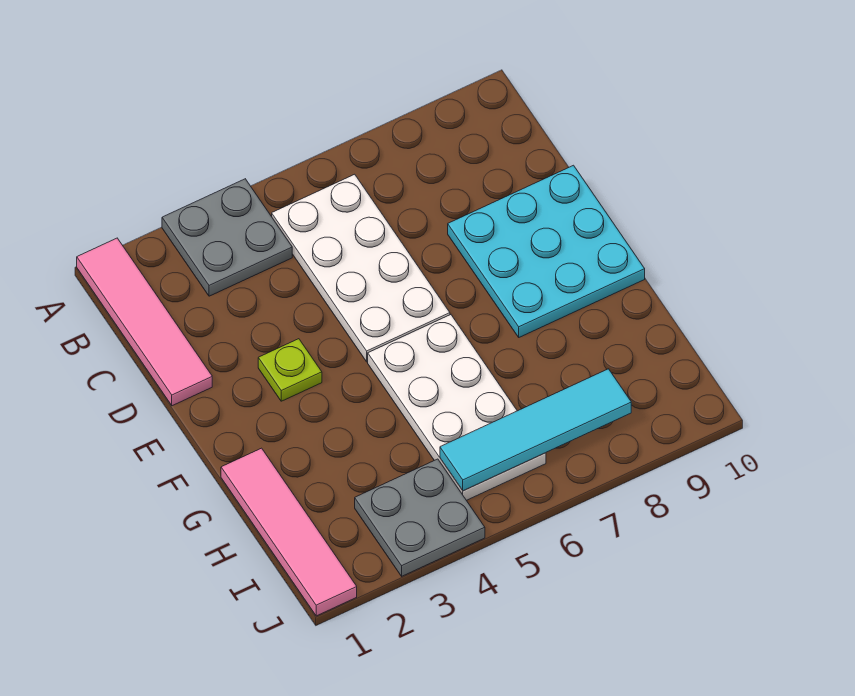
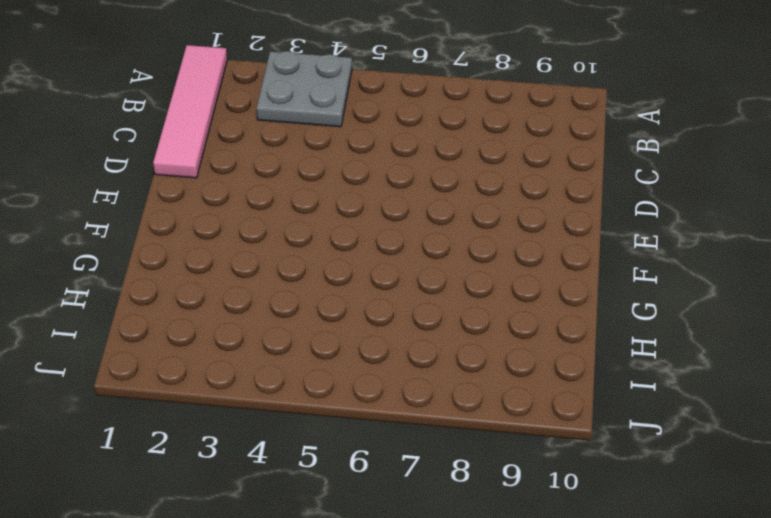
none -> white 2x4 plate [272,174,450,362]
none -> cyan 3x3 plate [448,165,645,337]

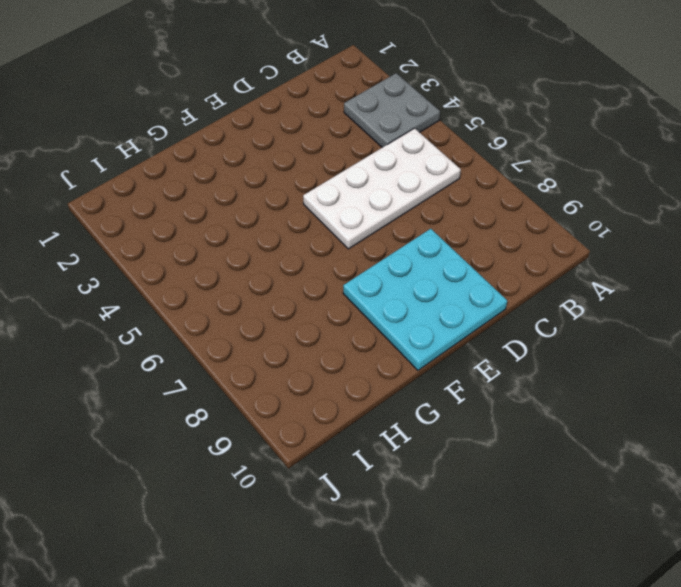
none -> pink 1x4 tile [77,238,212,406]
none -> lime 1x1 plate [258,339,322,401]

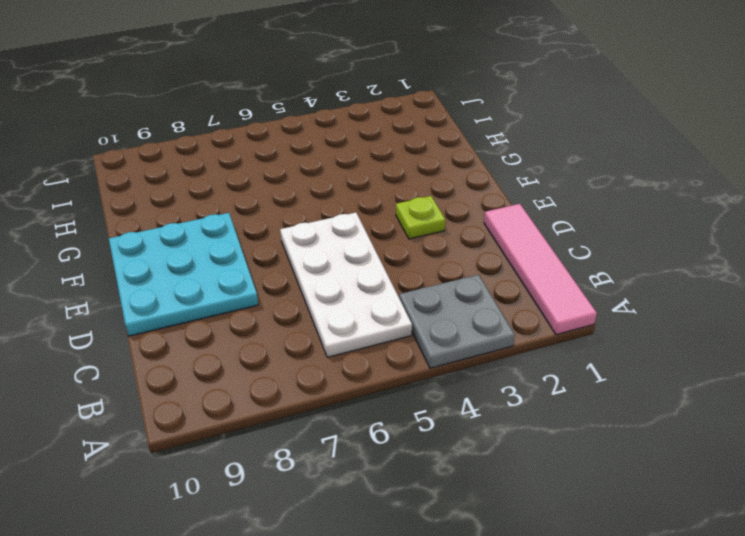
none -> white 2x4 plate [368,315,546,500]
none -> pink 1x4 tile [221,448,357,616]

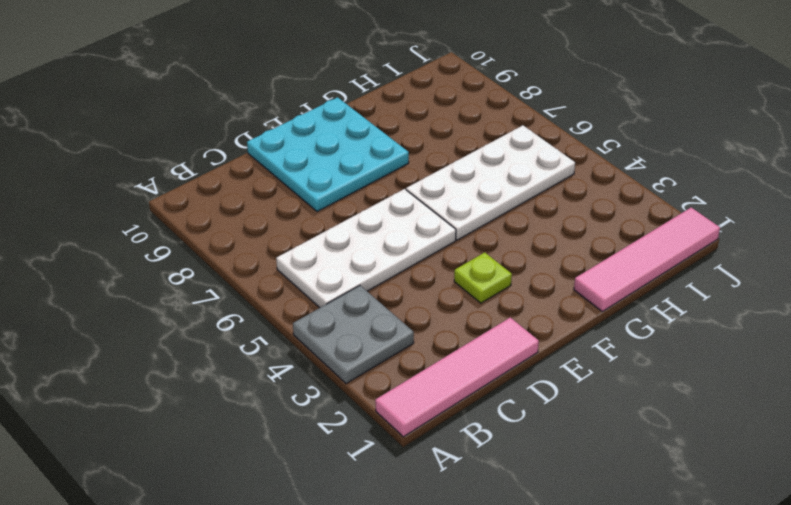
none -> grey 2x2 plate [355,459,485,576]
none -> cyan 1x4 tile [440,369,631,491]

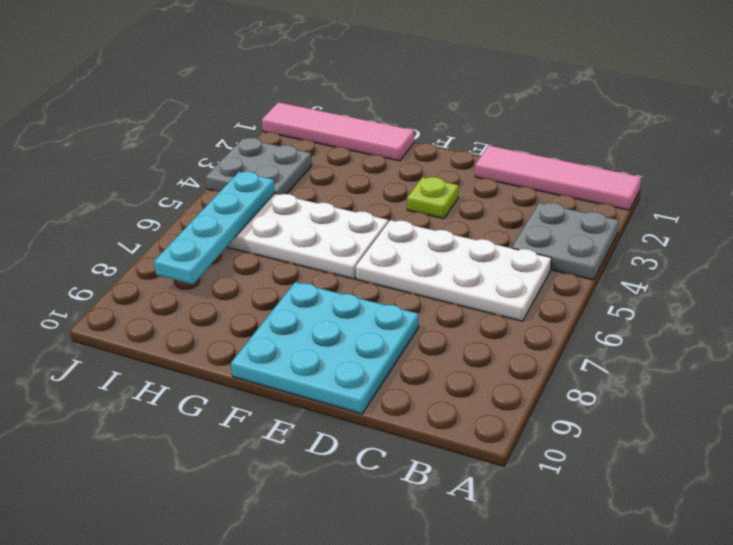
cyan 1x4 plate [154,171,275,284] -> cyan 1x4 tile [440,369,631,491]

